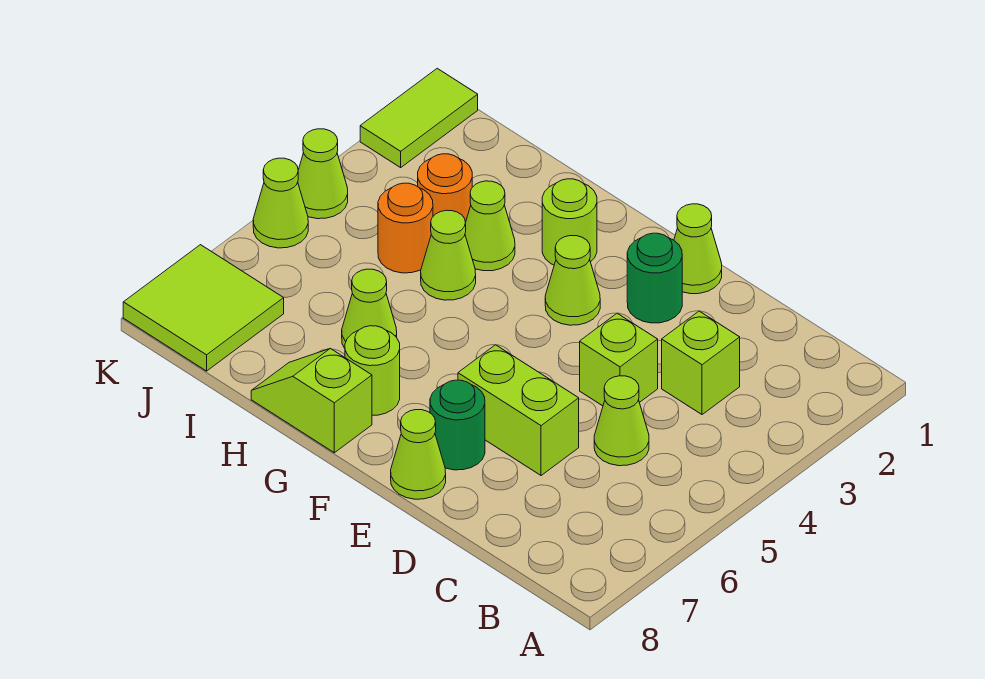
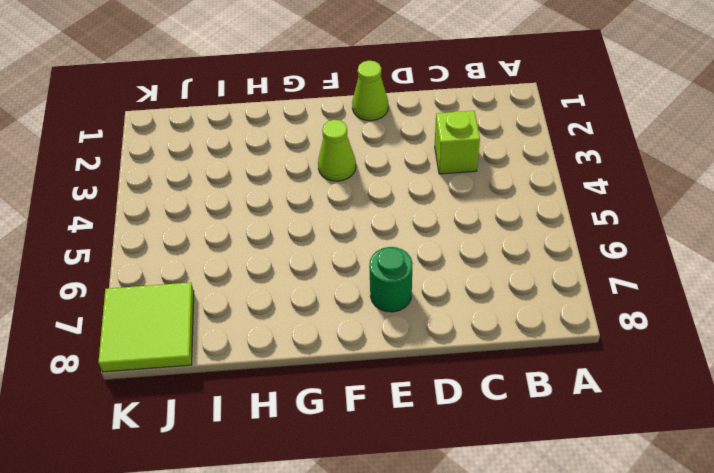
none -> lime 1x1 cone [594,376,649,466]
none -> lime 1x1 brick [580,313,658,406]
none -> lime 1x2 brick [458,345,579,476]

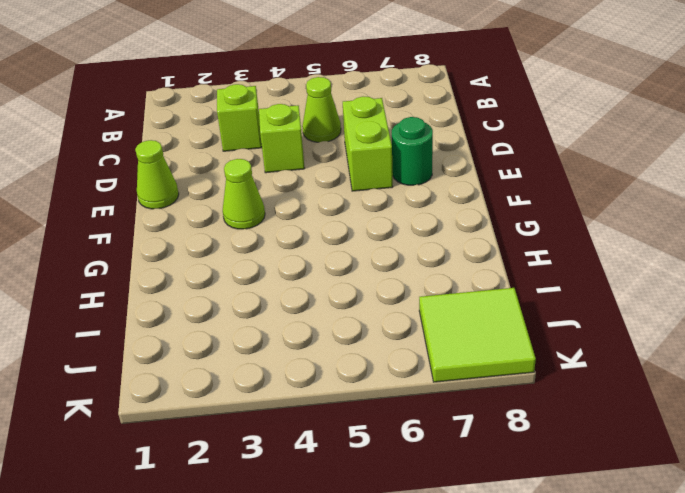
none -> green 1x1 round brick [627,233,682,323]
none -> lime 1x1 cone [391,410,446,499]
none -> lime 1x1 round brick [542,179,597,265]

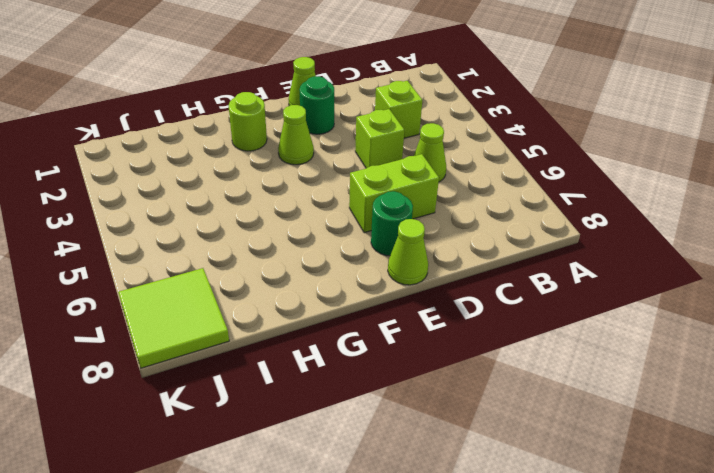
none -> lime 1x1 round brick [345,326,400,415]
none -> lime 1x2 slope [251,348,372,453]
none -> lime 1x1 cone [465,181,515,271]

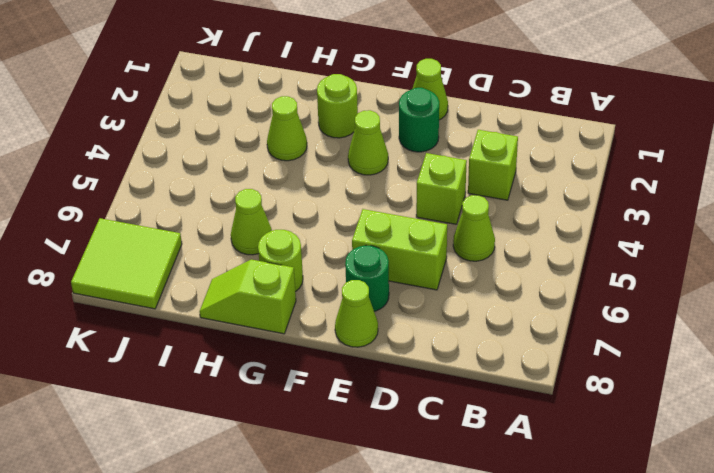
none -> lime 1x1 cone [421,210,476,300]
none -> orange 1x1 round brick [418,154,472,222]
none -> orange 1x1 round brick [378,183,433,273]

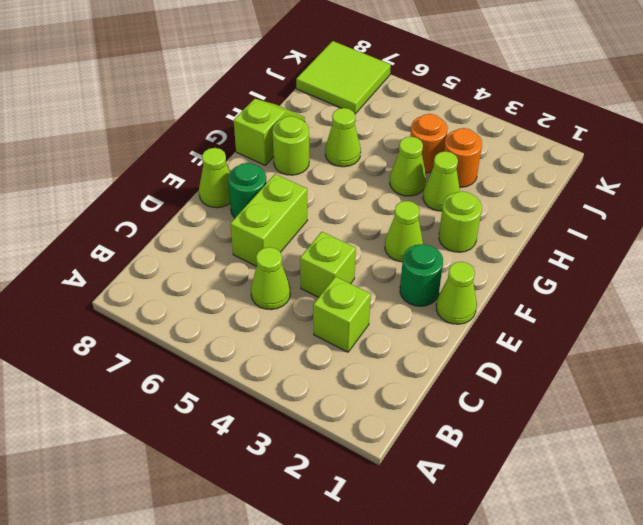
none -> lime 1x2 tile [360,68,478,167]
none -> lime 1x1 cone [298,129,348,219]
none -> lime 1x1 cone [253,158,308,248]

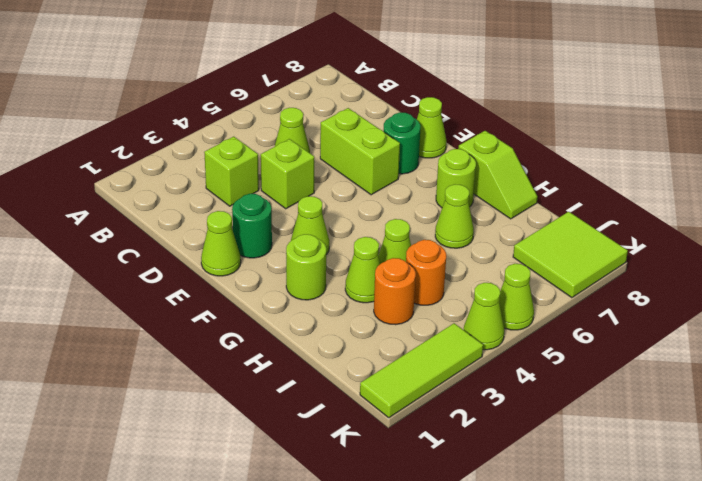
lime 1x3 tile [360,323,483,418] -> lime 1x2 tile [360,68,478,167]

